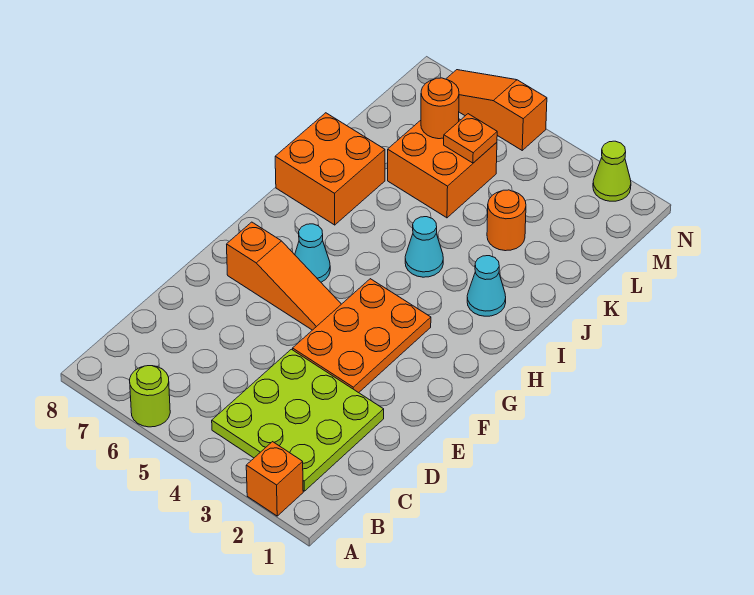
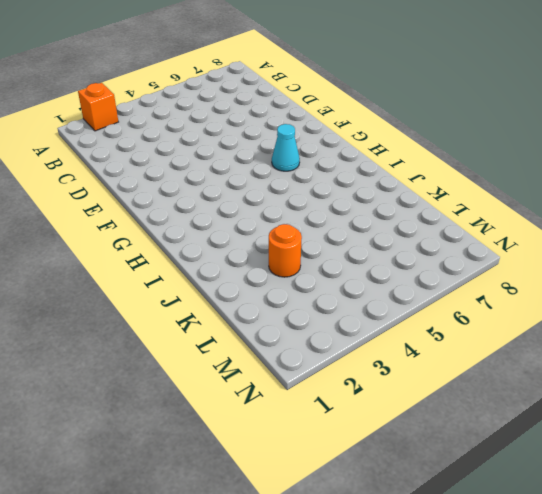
none -> lime 1x1 round brick [130,366,170,427]
none -> lime 3x3 plate [212,349,384,491]
none -> orange 2x3 plate [293,279,431,393]

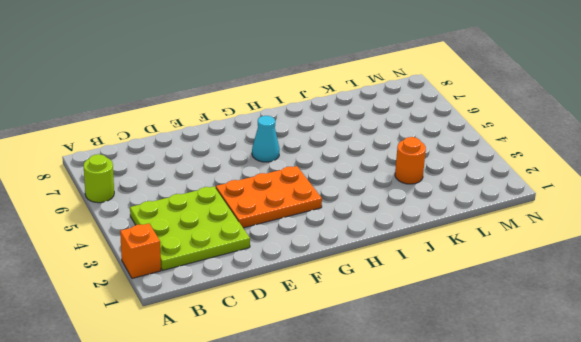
none -> orange 1x3 slope [227,222,341,330]
none -> cyan 1x1 cone [467,256,506,316]
none -> cyan 1x1 cone [405,217,443,277]

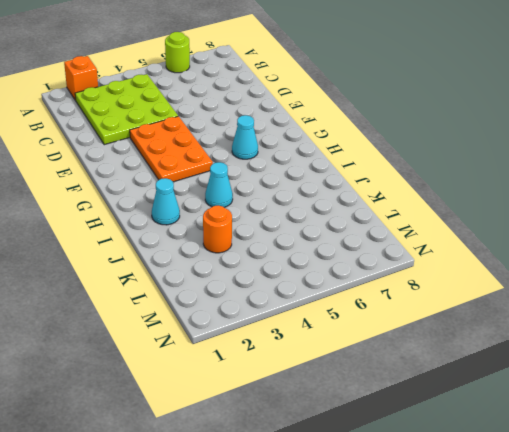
none -> orange 1x3 slope [227,222,341,330]
none -> orange 2x2 brick [275,113,385,225]
none -> orange 2x2 brick [388,119,497,218]

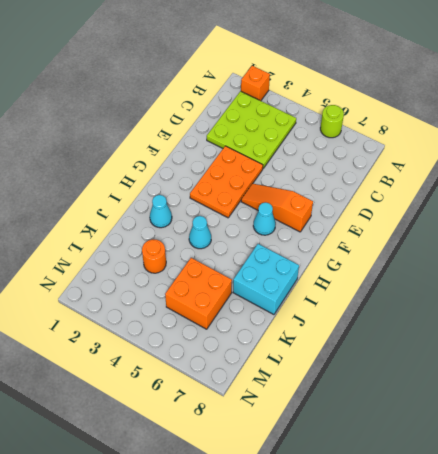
cyan 2x2 brick [233,244,299,315] -> orange 2x2 brick [275,113,385,225]
none -> lime 1x1 cone [593,141,631,201]
none -> orange 1x3 slope [446,70,547,150]
none -> orange 1x1 plate [444,114,497,163]

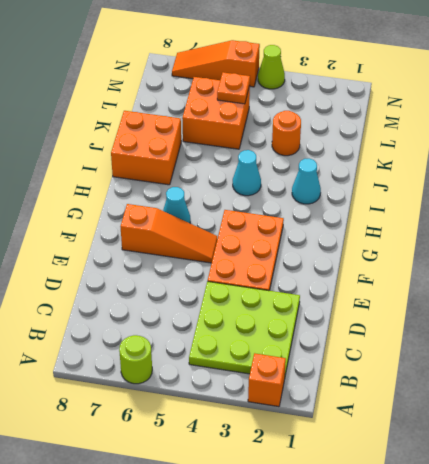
lime 1x1 cone [258,45,285,89] -> lime 1x1 cone moved to [593,141,631,201]
none -> orange 1x1 round brick [421,78,459,139]

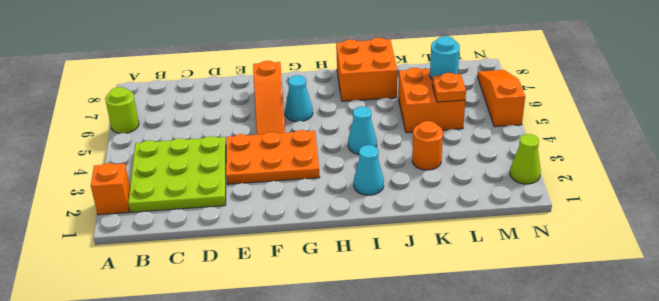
cyan 1x1 round brick [430,36,460,80] -> orange 1x1 round brick [421,78,459,139]

